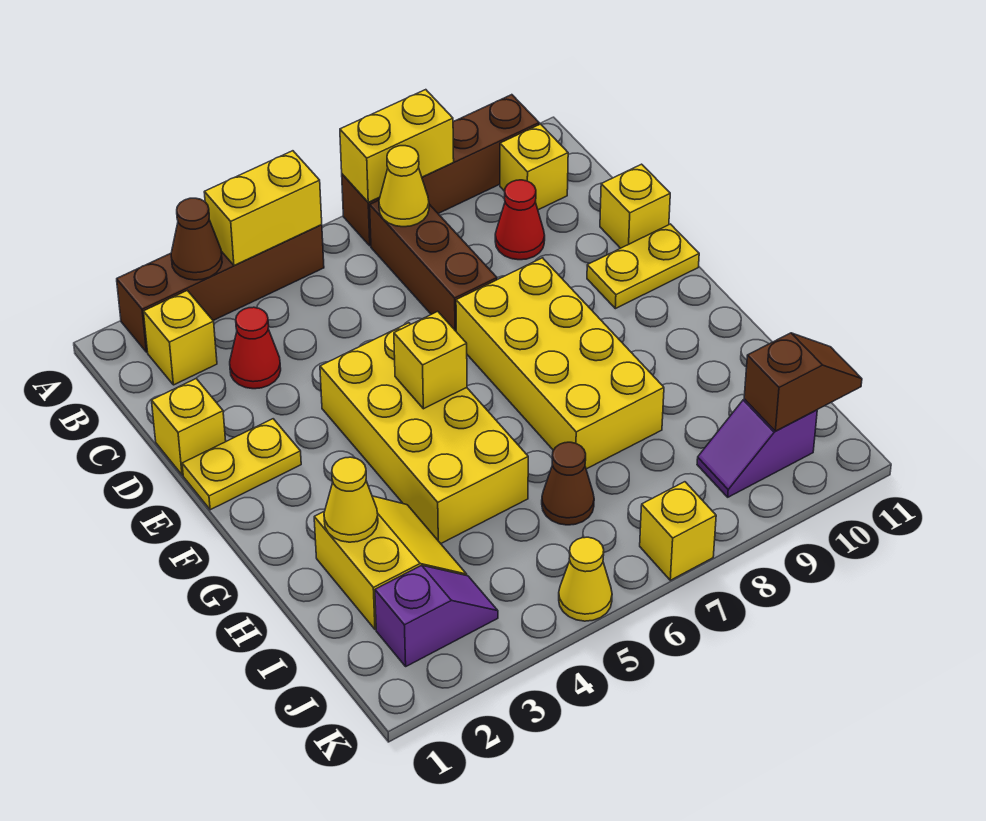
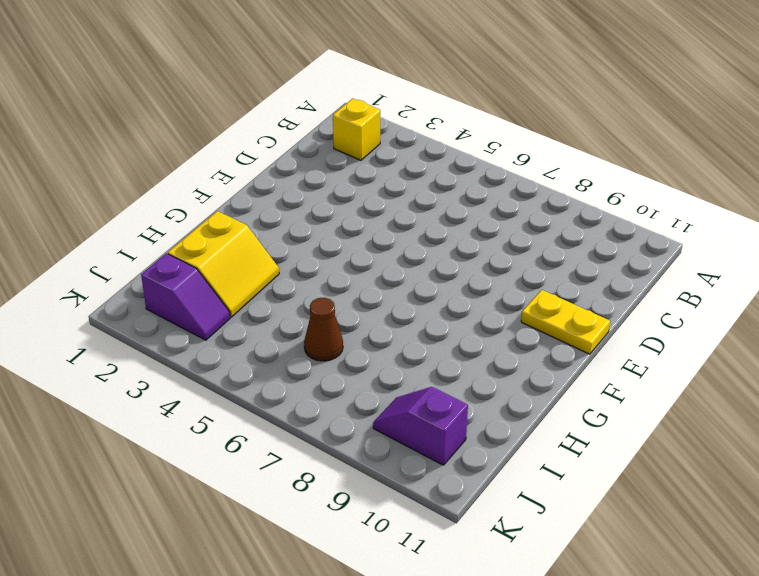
none -> brown 1x4 brick [117,225,324,352]
none -> brown 1x4 brick [342,95,539,246]
none -> brown 1x3 brick [370,200,497,331]

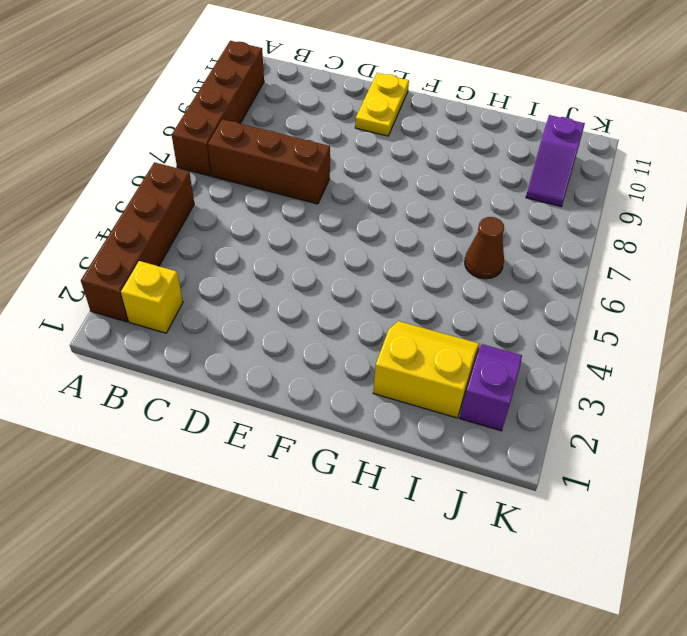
none -> yellow 1x1 brick [500,124,568,210]
none -> red 1x1 cone [230,307,281,389]
none -> red 1x1 cone [495,180,545,260]

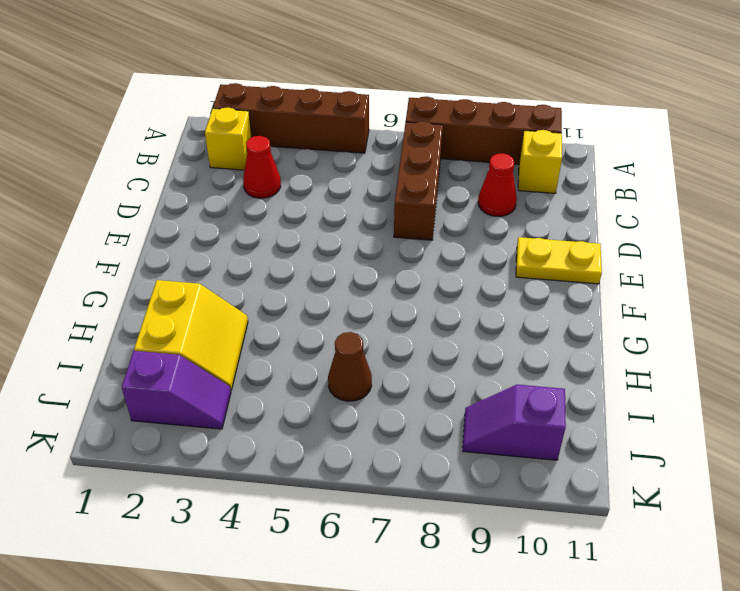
none -> yellow 1x1 brick [152,379,226,475]
none -> yellow 1x1 brick [600,164,670,248]
none -> yellow 1x2 plate [182,419,301,510]

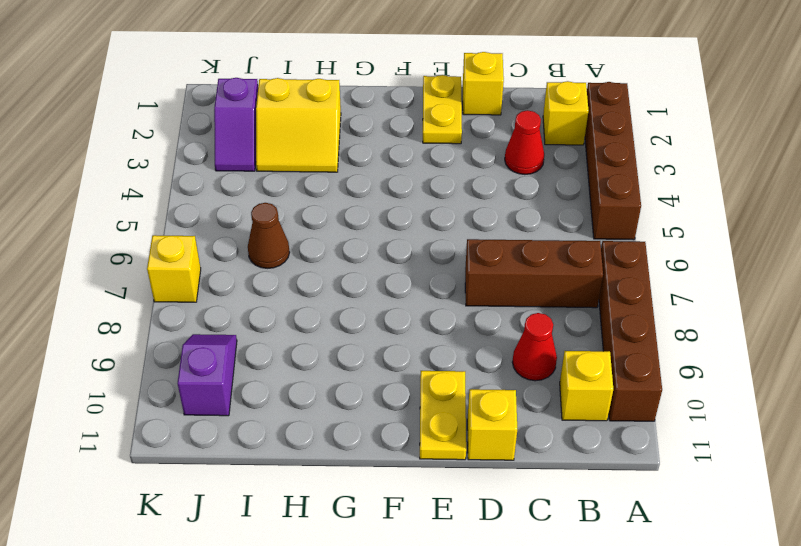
none -> yellow 2x4 brick [320,323,528,544]
none -> yellow 2x4 brick [456,258,664,469]
none -> yellow 1x1 cone [559,537,612,621]

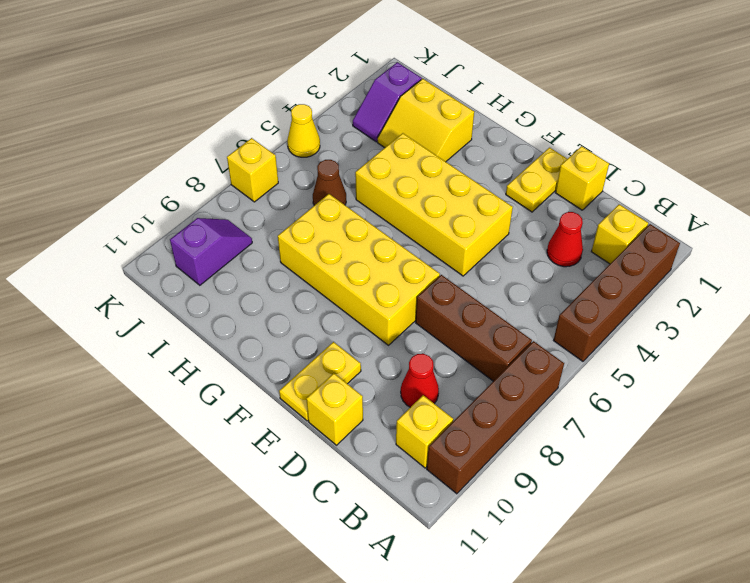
none -> brown 1x1 cone [171,198,222,280]
none -> yellow 1x2 brick [204,151,322,265]
none -> yellow 1x2 brick [340,90,454,202]

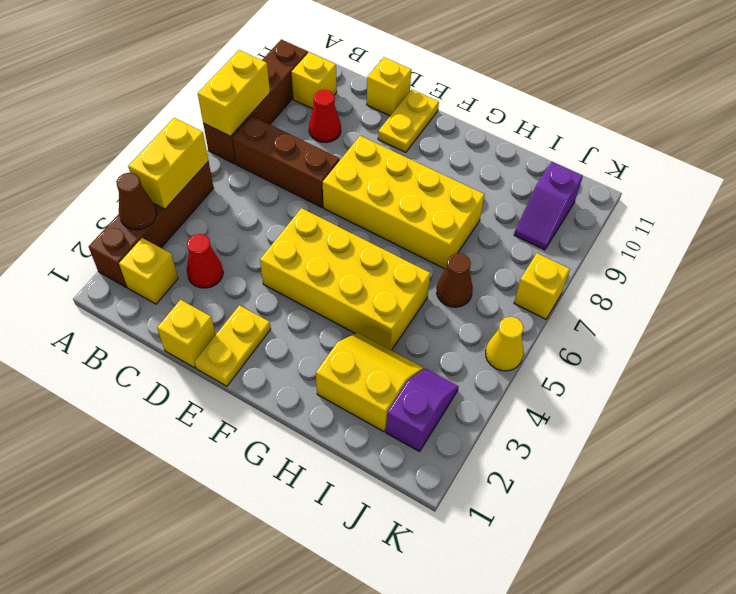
none -> yellow 1x1 cone [379,146,429,227]
none -> yellow 1x1 brick [394,312,467,409]
none -> yellow 1x1 cone [324,457,378,542]

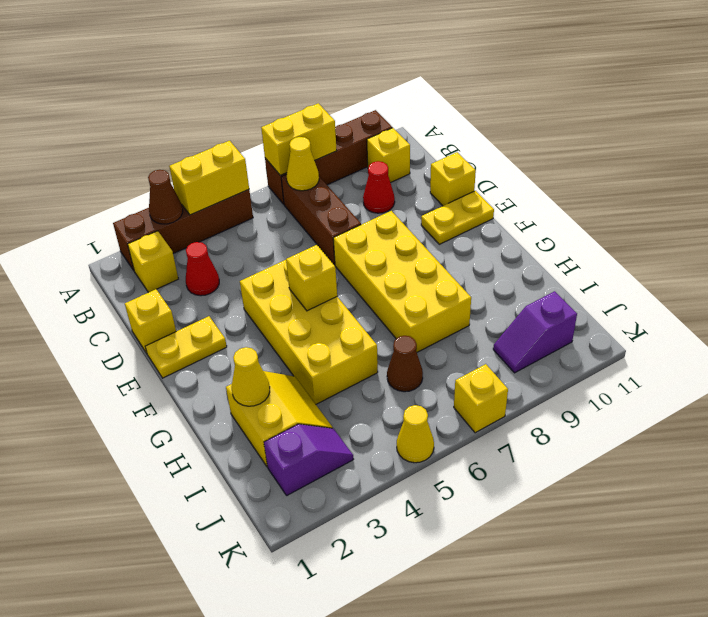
none -> brown 1x2 slope [744,333,862,431]

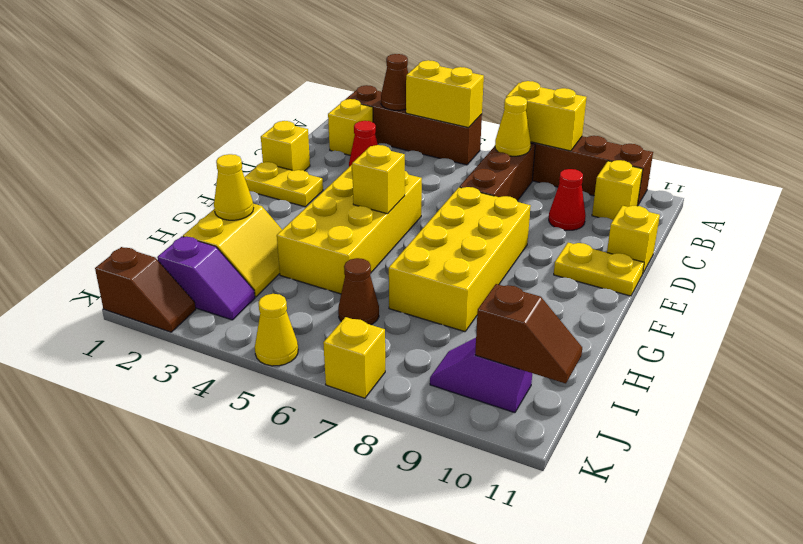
brown 1x2 slope [95,247,196,332] -> none

